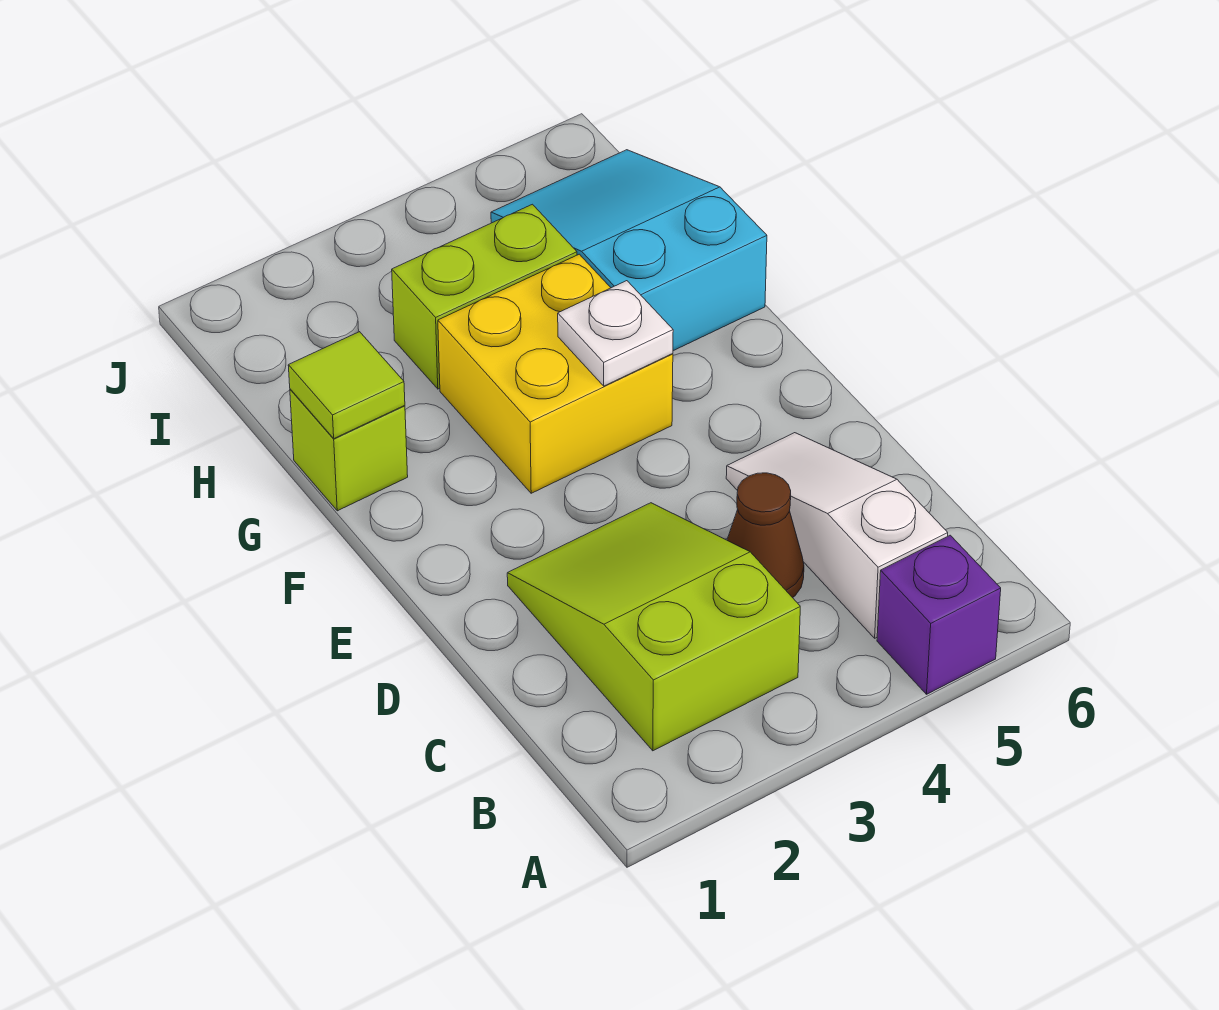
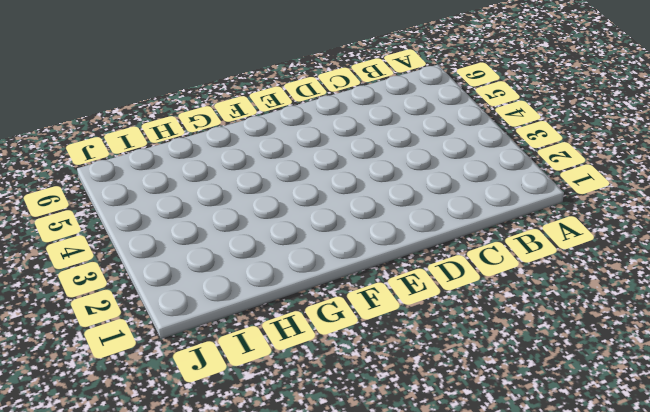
none -> purple 1x1 brick [877,535,1001,694]
none -> lime 2x3 slope [507,503,800,751]

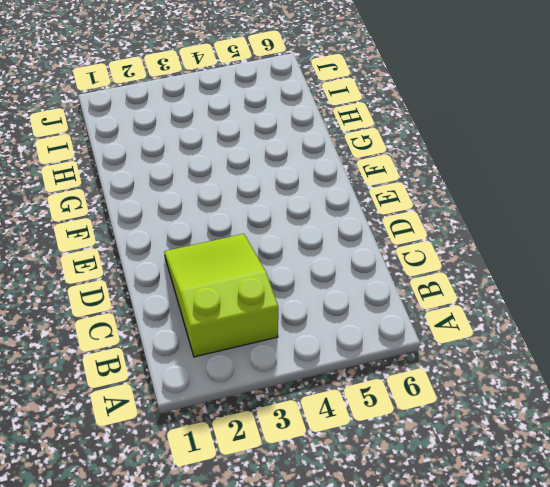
none -> purple 1x1 brick [877,535,1001,694]
none -> white 1x3 slope [726,433,948,638]

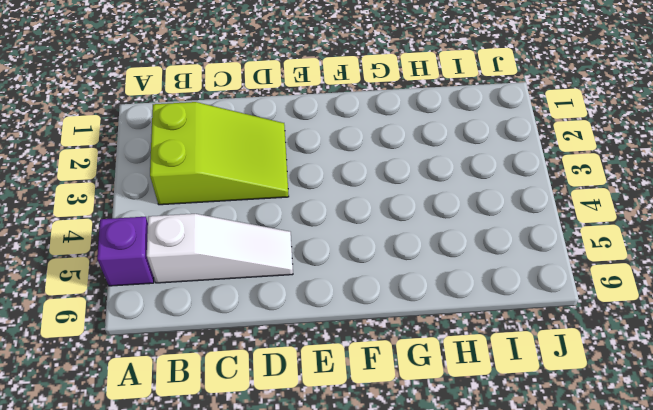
none -> brown 1x1 cone [727,473,804,598]
none -> yellow 2x2 brick [438,254,673,493]

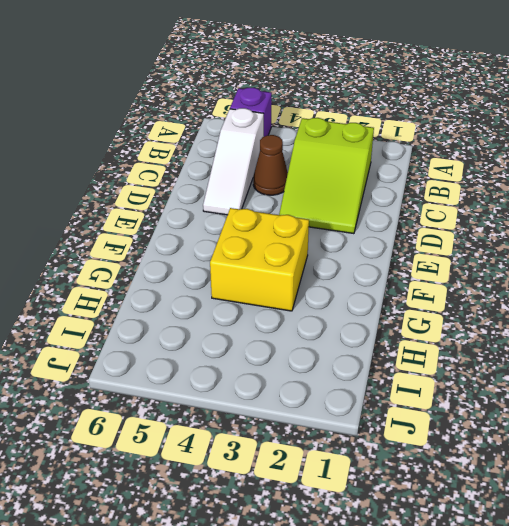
none -> lime 1x1 brick [290,389,408,511]
none -> cyan 2x3 slope [491,150,767,351]

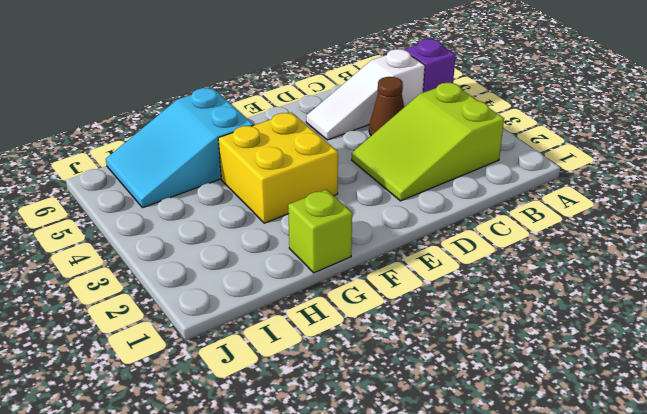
none -> lime 1x2 brick [392,204,577,389]
none -> white 1x1 plate [558,281,673,386]

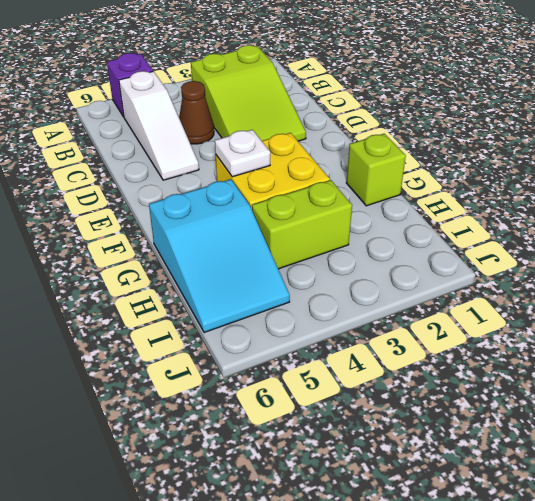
none -> lime 1x1 tile [288,332,405,438]

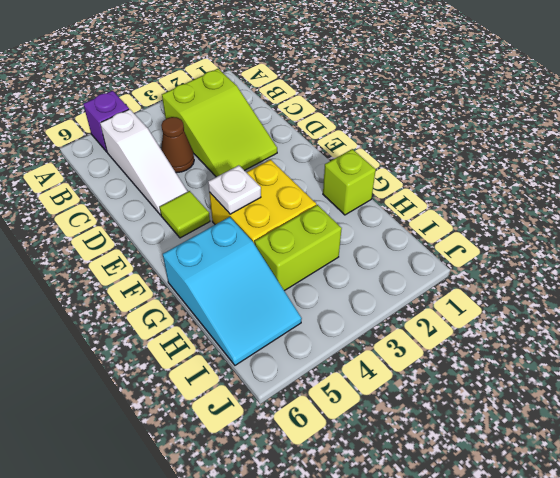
lime 1x1 tile [160,191,210,238] -> lime 1x1 tile moved to [288,332,405,438]

